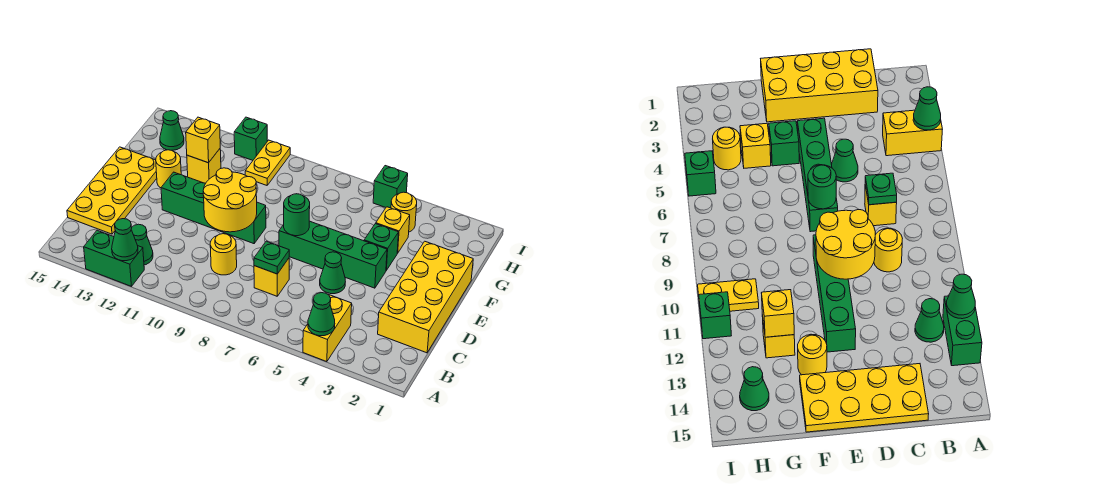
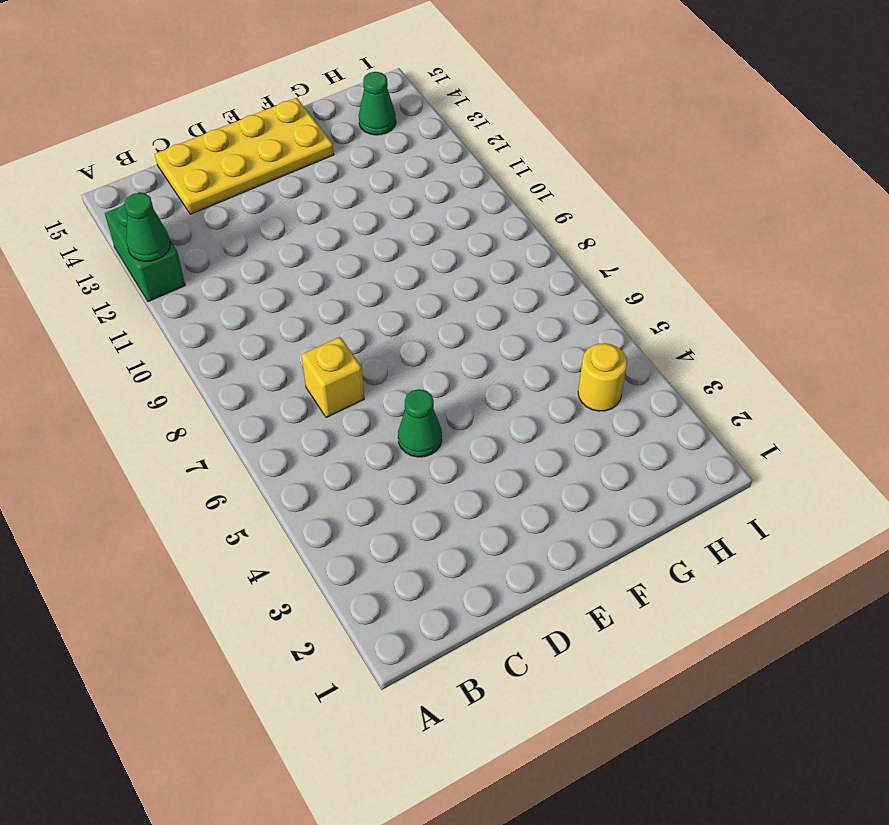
none -> yellow 1x2 brick [303,294,352,362]
none -> green 1x1 cone [131,224,153,265]
none -> yellow 2x4 brick [378,241,473,353]

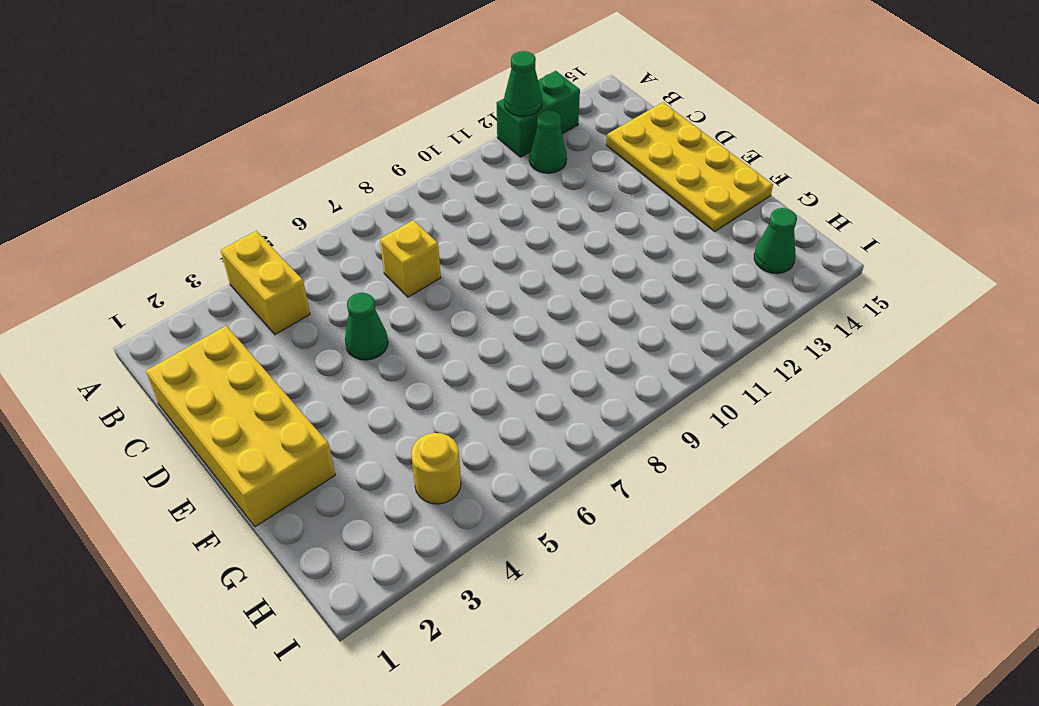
none -> yellow 1x1 round brick [210,234,237,275]
none -> green 1x4 brick [279,221,387,288]
none -> green 1x4 brick [161,172,266,244]

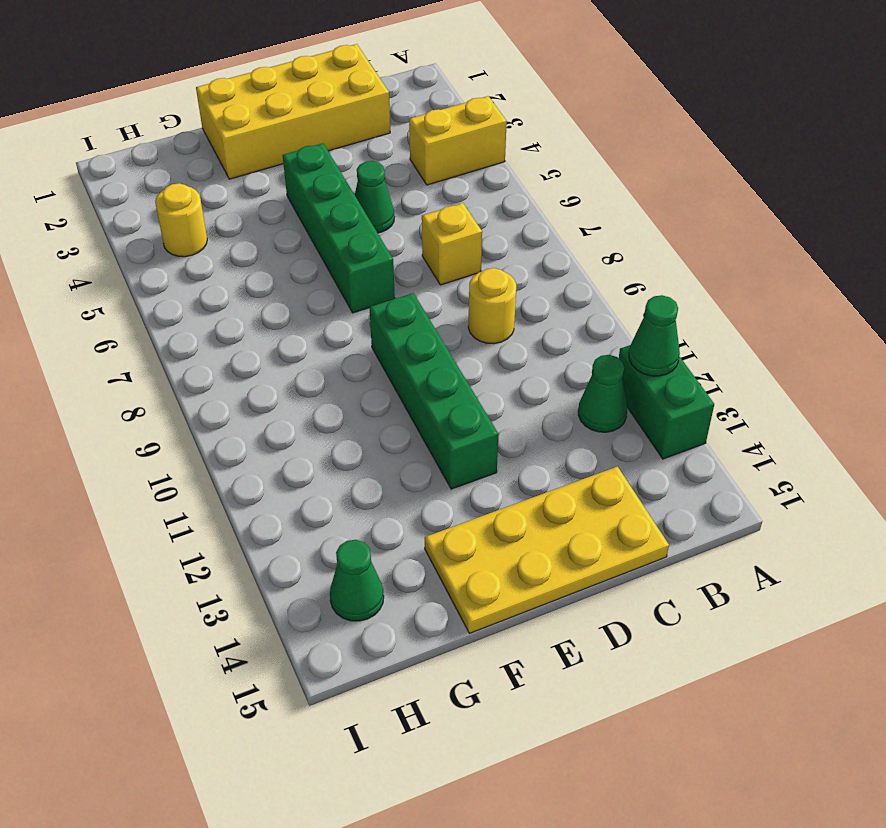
none -> green 1x1 brick [364,224,399,270]
none -> yellow 1x1 round brick [156,150,181,188]
none -> yellow 1x1 brick [376,207,410,253]

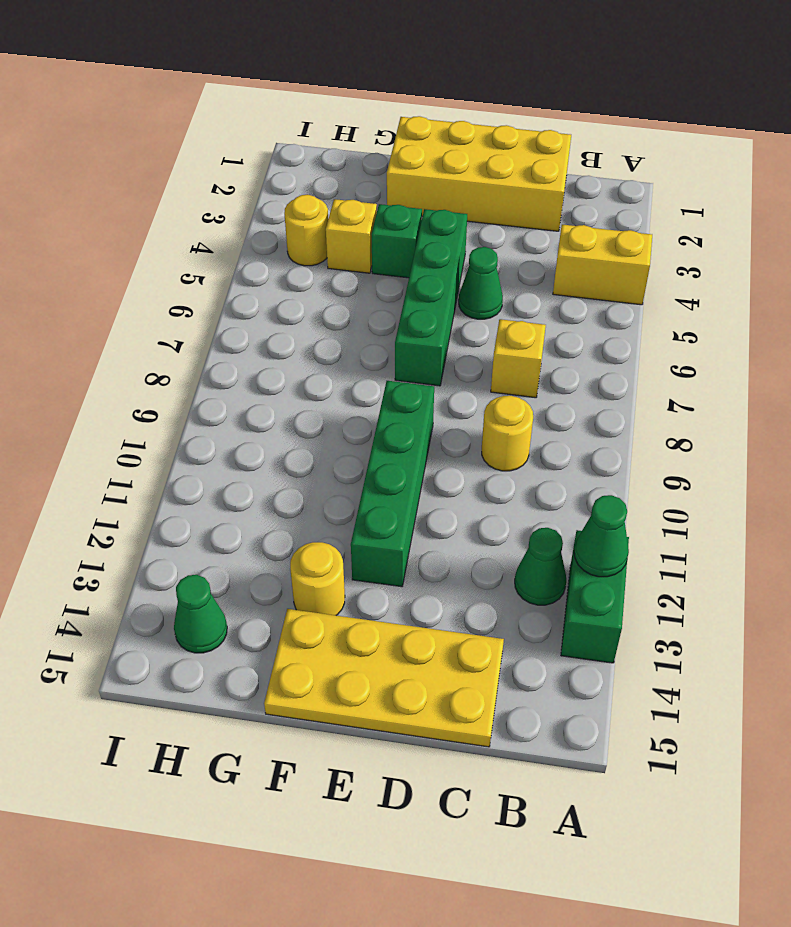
none -> yellow 1x1 brick [187,149,221,183]
none -> yellow 1x2 plate [245,140,290,185]
none -> green 1x1 brick [373,166,408,208]

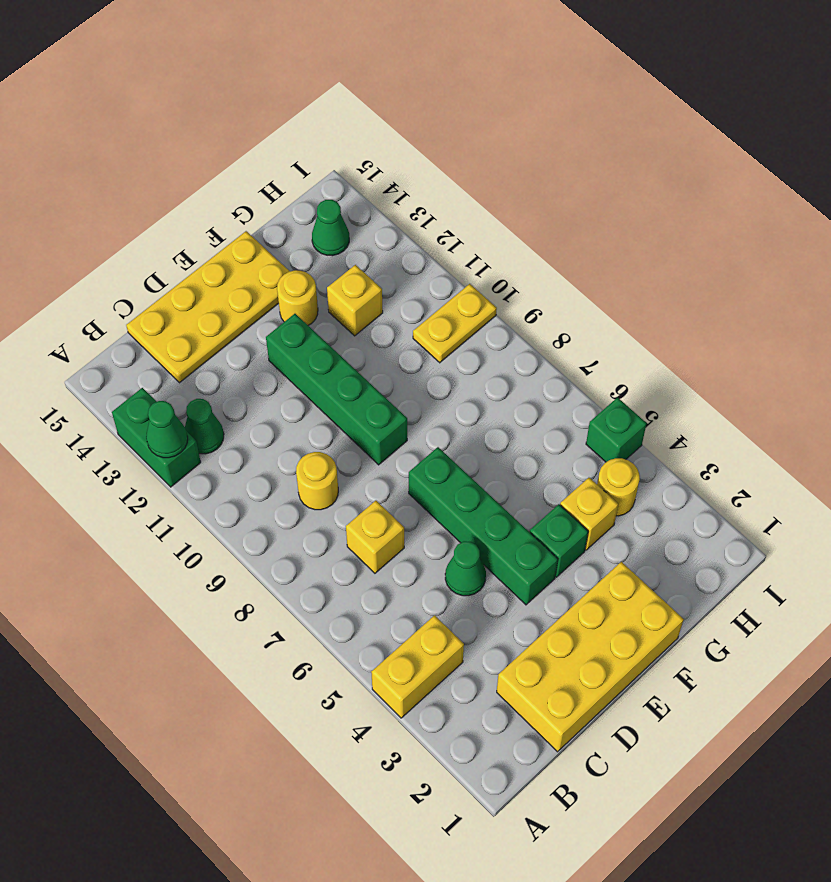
none -> green 1x1 brick [234,117,267,160]
none -> green 1x1 cone [308,293,335,336]
none -> green 1x1 plate [254,241,289,274]

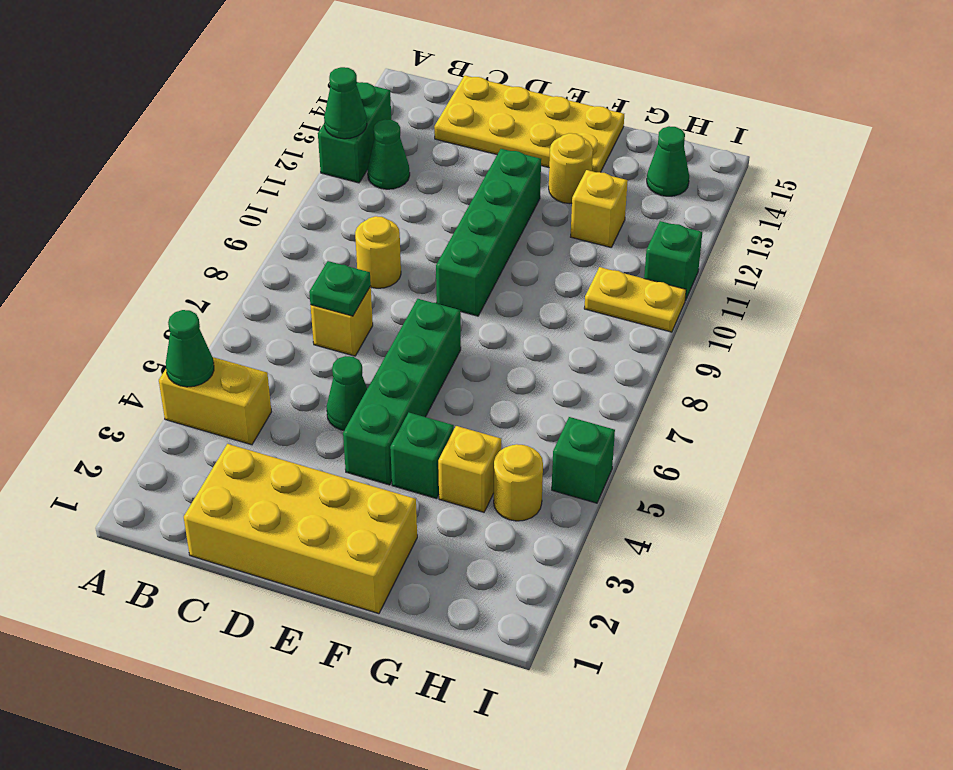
none -> yellow 2x2 round brick [203,168,257,232]
none -> green 1x1 round brick [284,194,310,236]
none -> yellow 1x1 brick [186,117,220,163]

